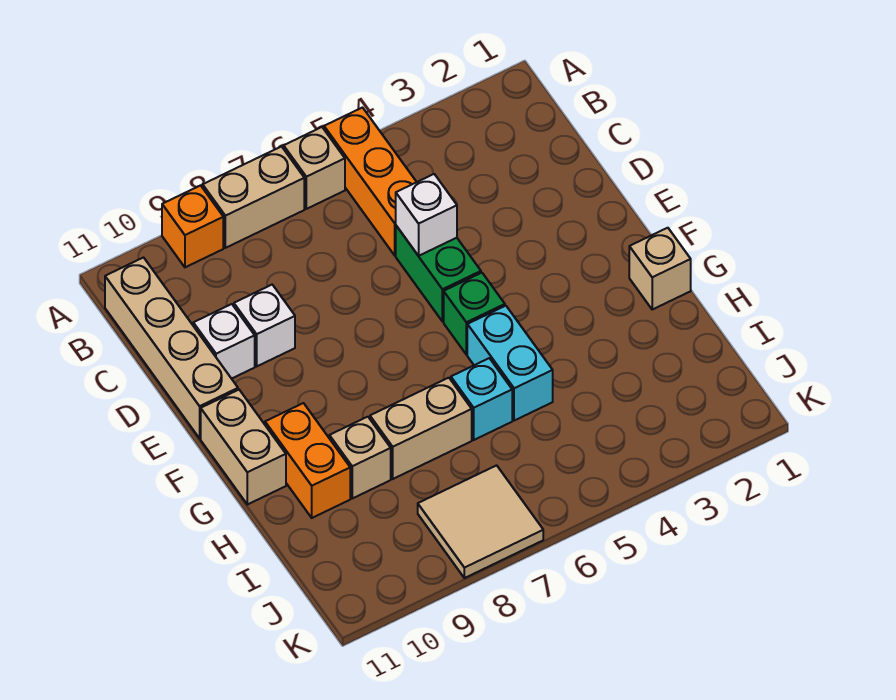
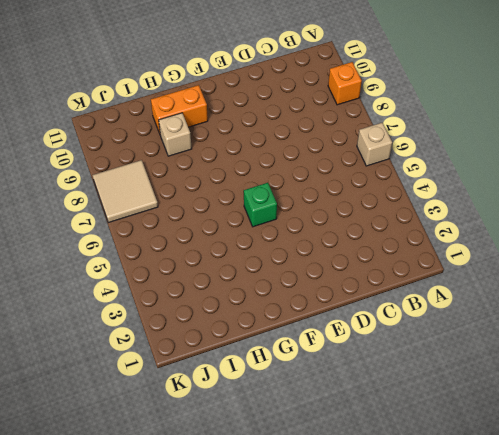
none -> orange 1x3 brick [324,108,416,255]
none -> tan 1x2 brick [203,147,304,248]
none -> tan 1x4 brick [105,258,238,438]

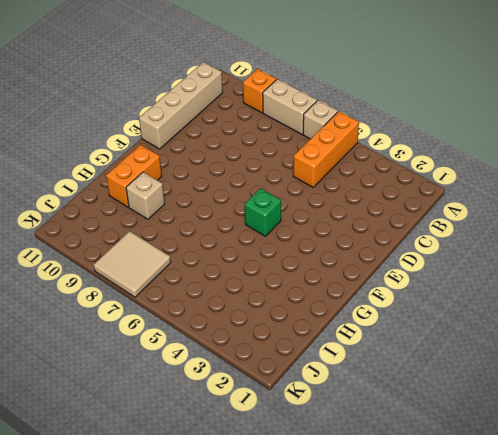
none -> green 1x2 brick [396,226,481,322]
none -> white 1x1 brick [234,285,295,366]
none -> white 1x1 brick [193,304,255,379]

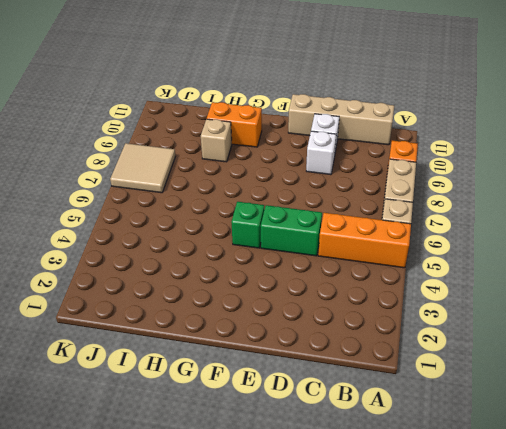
none -> tan 1x2 brick [201,390,286,504]
none -> tan 1x1 brick [629,228,691,309]
none -> cyan 1x2 brick [467,306,553,421]

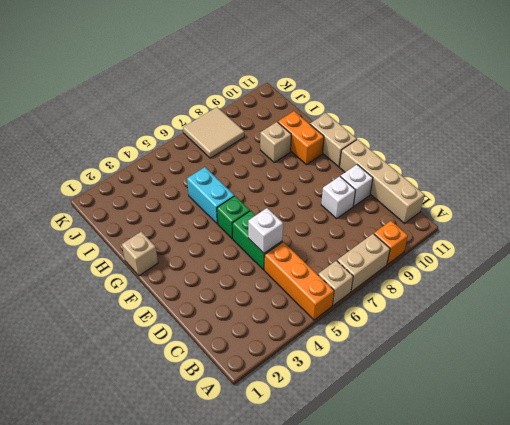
none -> cyan 1x1 brick [451,358,512,440]
none -> tan 1x2 brick [370,378,472,479]

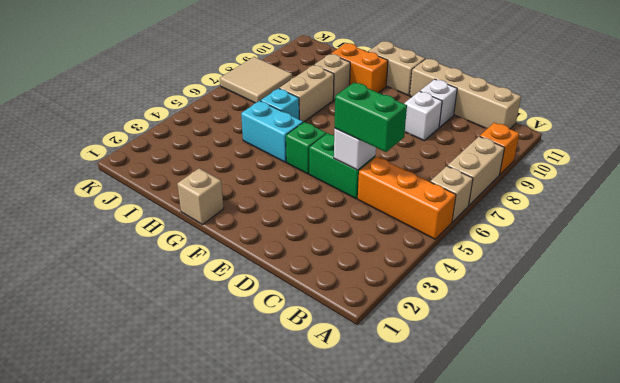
green 1x2 brick [335,82,407,152] -> none

